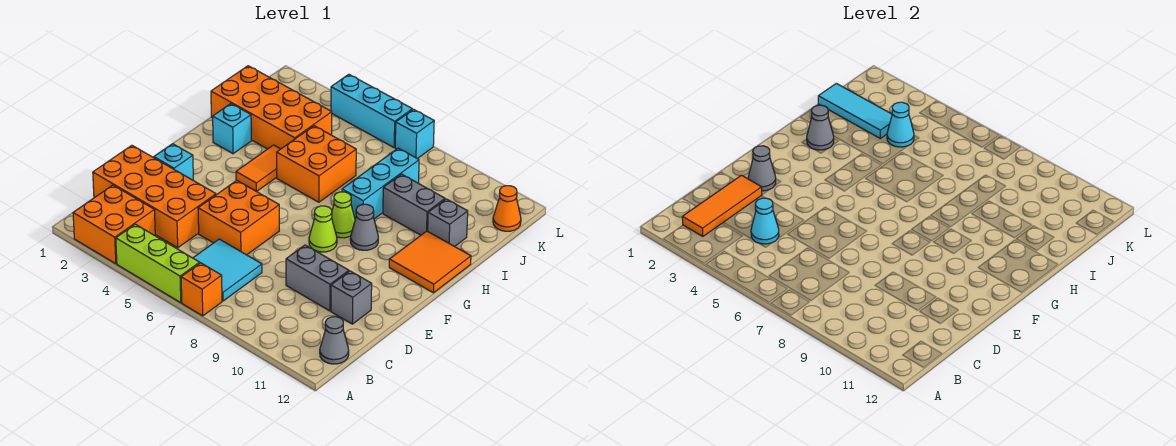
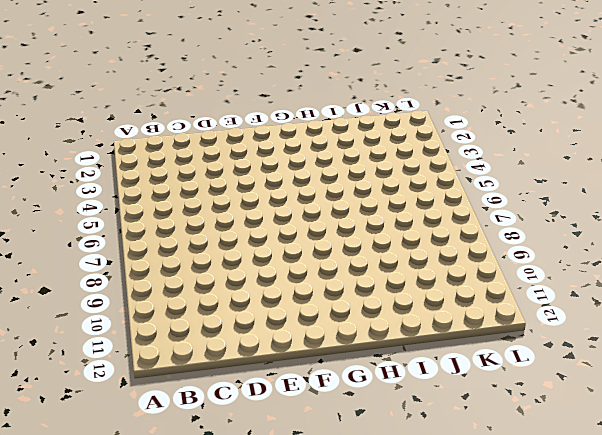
none -> orange 2x2 brick [73,185,155,264]
none -> lime 1x3 brick [116,224,200,303]
none -> orange 1x1 brick [181,263,222,316]
none -> cyan 2x2 tile [193,239,262,301]

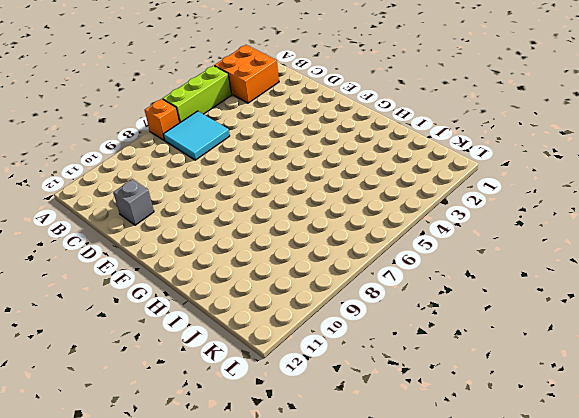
none -> grey 1x1 cone [320,317,349,364]
none -> orange 2x4 brick [93,145,216,248]
none -> orange 2x2 brick [198,180,279,255]
none -> grey 1x2 brick [286,245,349,311]

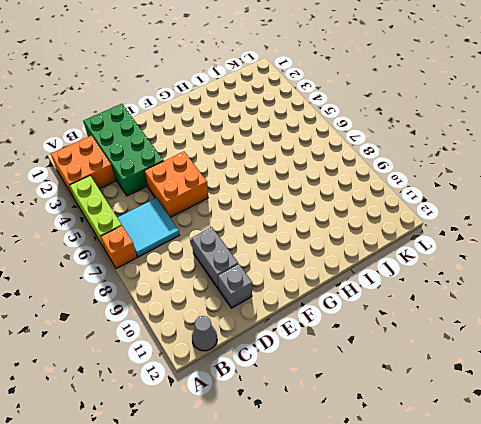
green 2x4 brick [83,104,163,196] -> orange 2x4 brick [93,145,216,248]
none -> cyan 1x1 brick [154,144,193,180]
none -> lime 1x1 cone [309,206,337,252]
none -> orange 1x2 tile [236,145,280,191]
none -> lime 1x1 cone [332,192,355,238]

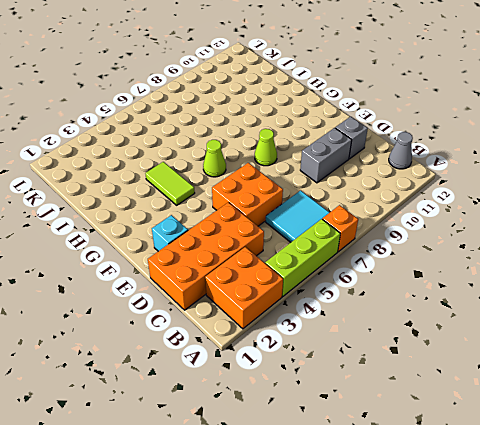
lime 1x2 tile [145,162,195,205] -> orange 1x2 tile [236,145,280,191]
lime 1x1 cone [203,140,226,177] -> lime 1x1 cone moved to [332,192,355,238]
none -> grey 1x1 cone [350,204,378,250]
none -> orange 2x2 tile [389,231,471,293]
none -> cyan 1x1 brick [213,104,251,154]
none -> orange 2x2 brick [277,126,356,202]

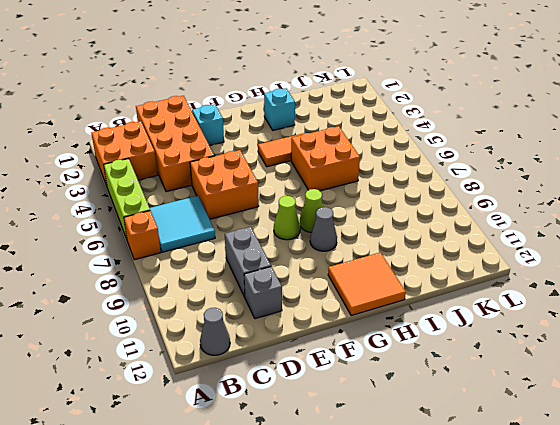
none -> cyan 1x3 brick [342,148,419,219]
none -> orange 2x4 brick [211,66,332,149]
none -> grey 1x2 brick [383,174,445,235]
none -> grey 1x1 brick [428,199,468,247]

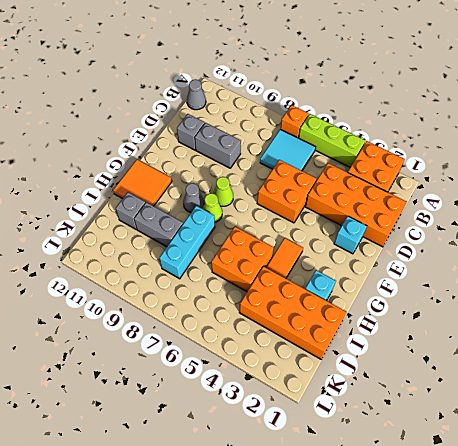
none -> orange 1x1 cone [493,186,521,231]
none -> cyan 1x3 brick [331,74,412,148]
none -> cyan 1x1 brick [395,109,434,159]
none -> orange 1x3 tile [682,175,762,236]

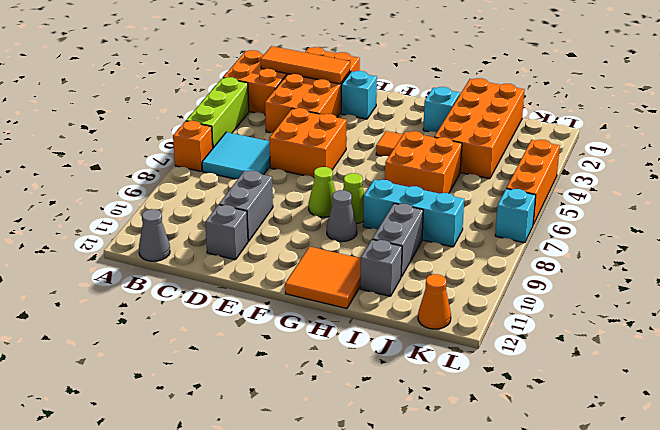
orange 1x3 brick [506,140,560,225] -> cyan 1x3 brick [331,74,412,148]
none -> cyan 1x1 cone [751,198,779,244]
none -> grey 1x1 cone [748,146,776,191]
none -> grey 1x1 cone [807,105,834,150]
none -> cyan 1x3 tile [818,83,892,138]

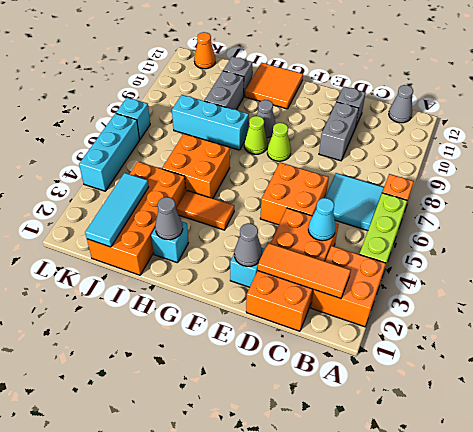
none -> cyan 1x1 cone [887,102,914,147]

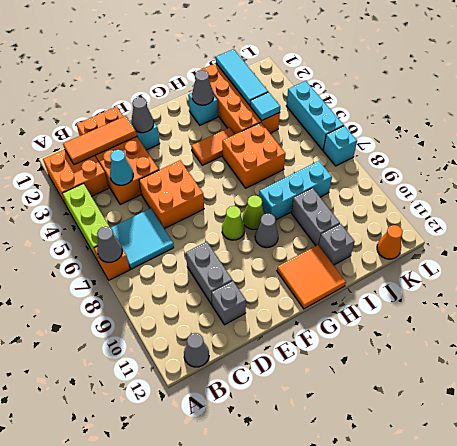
grey 1x1 cone [97,227,122,262] -> none
cyan 1x1 tile [250,92,280,120] -> cyan 1x1 cone [887,102,914,147]

